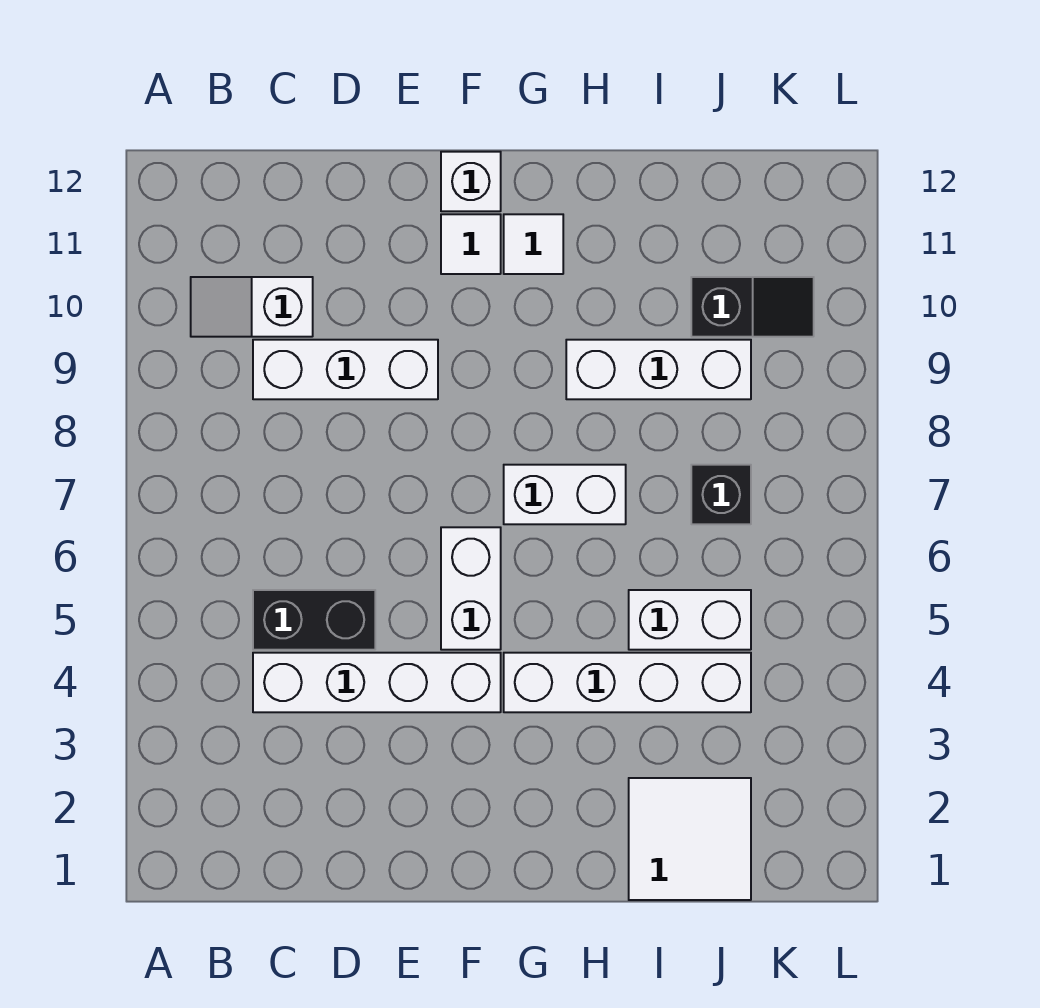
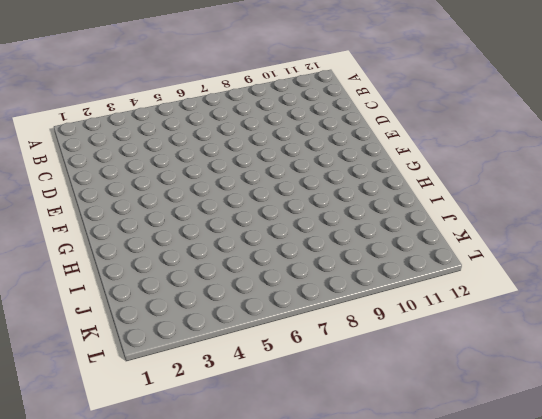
none -> white 1x2 slope [191,277,313,337]
none -> white 1x4 brick [253,653,501,712]
none -> black 1x2 brick [253,590,375,650]

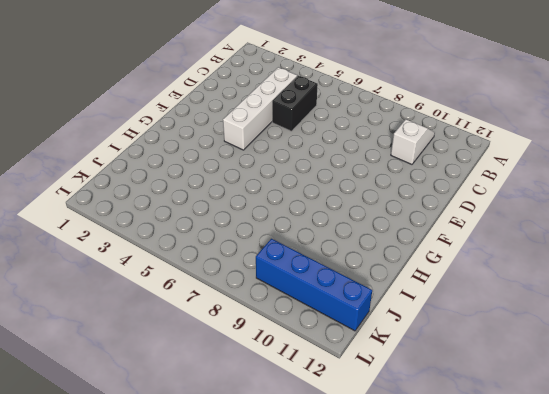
blue 1x4 brick [256,239,372,331] -> black 1x2 slope [691,277,814,337]
none -> white 1x3 brick [253,340,438,399]
none -> white 1x2 brick [441,527,501,650]
none -> white 1x1 tile [441,214,501,274]

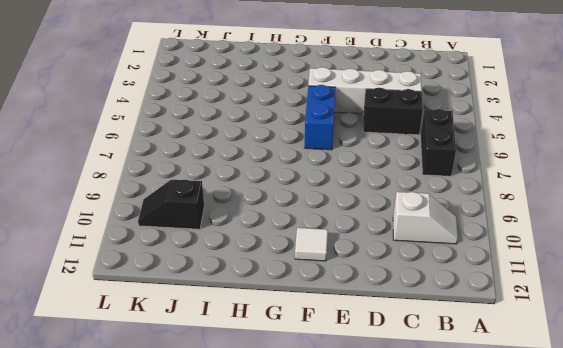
black 1x2 brick [421,109,456,176] -> none
blue 1x2 brick [305,85,336,150] -> white 1x2 brick [441,527,501,650]
none -> white 1x3 brick [253,340,438,399]
none -> white 1x1 brick [441,152,501,211]
none -> white 1x4 brick [504,653,751,712]

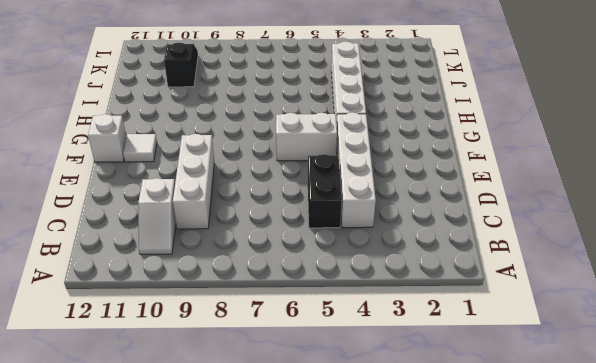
none -> white 1x2 brick [504,465,626,524]
none -> white 1x1 tile [504,214,563,274]
none -> white 1x3 brick [566,340,751,399]

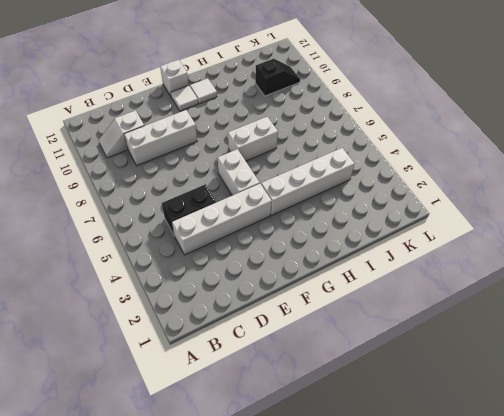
none -> white 1x3 brick [566,340,751,399]
none -> white 2x2 tile [629,778,751,900]
none -> white 1x2 brick [629,590,751,650]

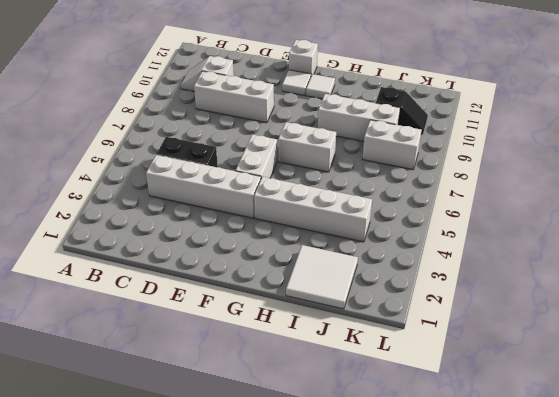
white 1x2 brick [362,120,421,170] -> white 1x2 brick moved to [629,590,751,650]
none -> black 1x1 brick [691,465,751,524]

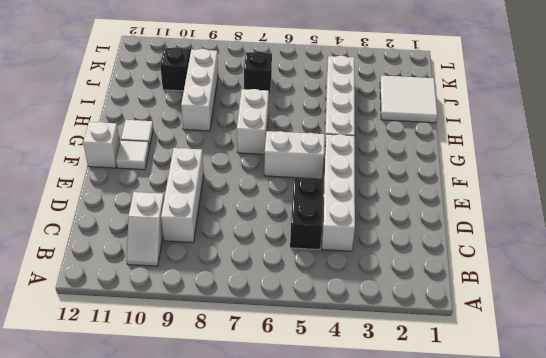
none -> white 1x2 brick [629,590,751,650]

